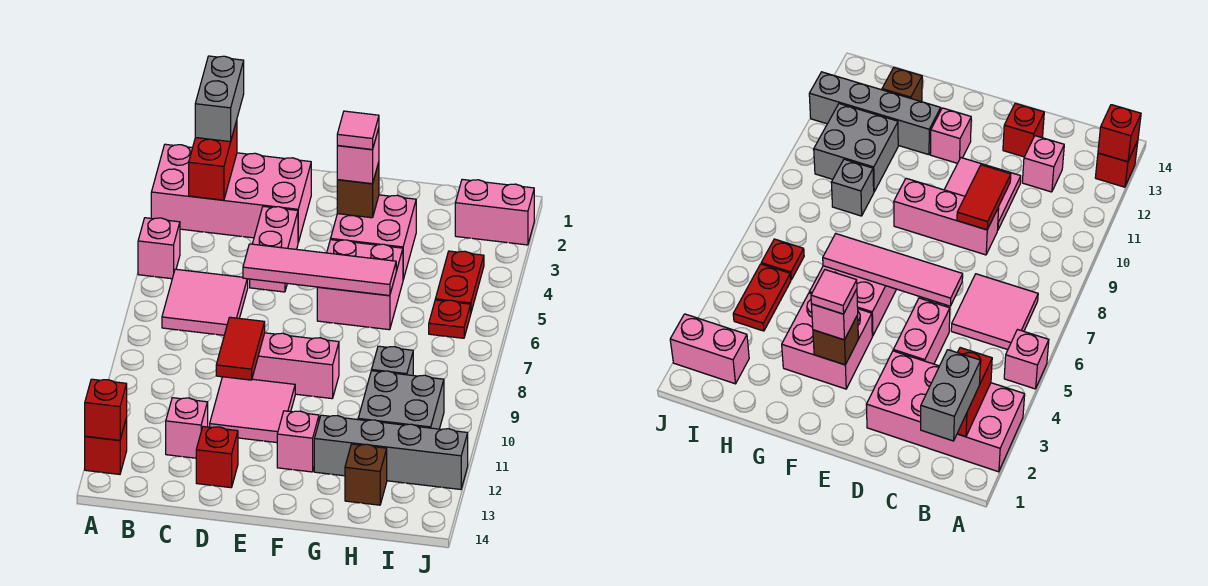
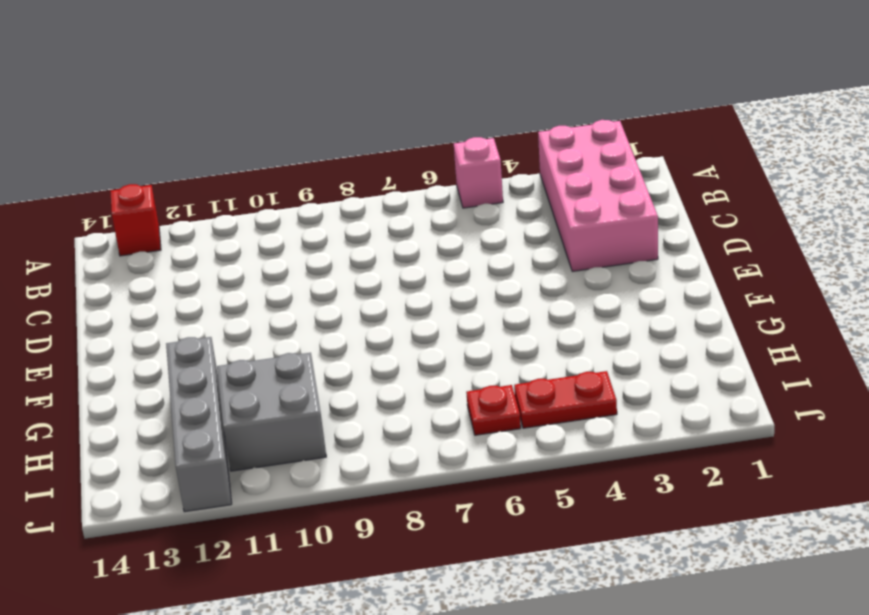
none -> pink 2x2 tile [162,269,248,335]
none -> pink 1x1 brick [166,398,208,458]
none -> pink 1x2 brick [250,206,298,292]

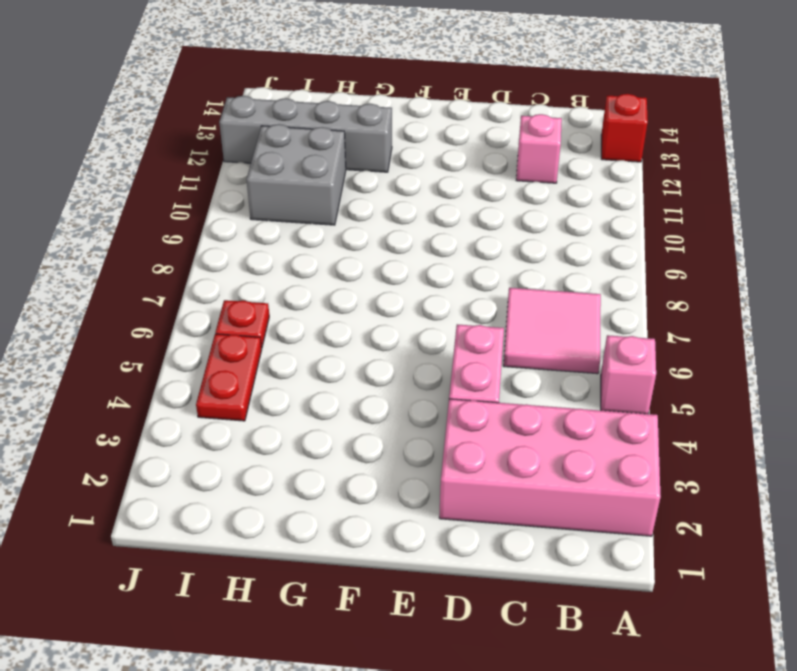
none -> pink 1x3 brick [252,333,339,399]
none -> pink 2x2 tile [210,377,295,443]
none -> red 1x1 brick [196,427,238,488]

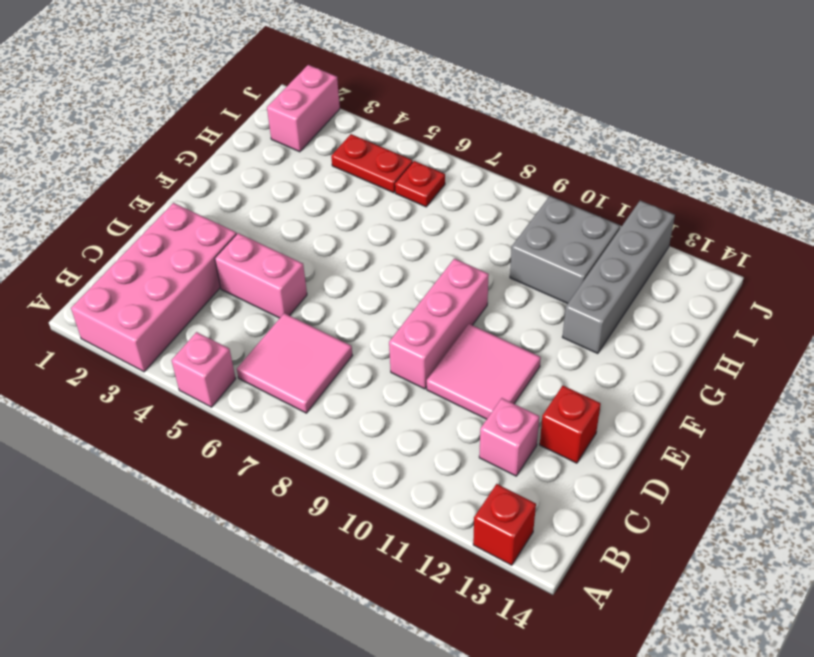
none -> pink 2x2 brick [331,195,416,279]
none -> pink 2x2 brick [317,240,403,330]
none -> pink 1x1 brick [277,411,319,472]

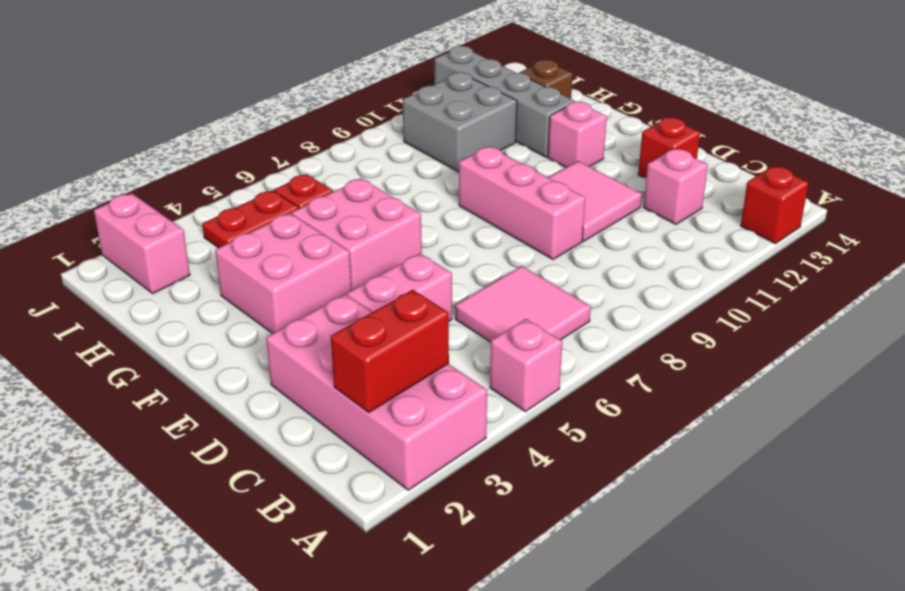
none -> grey 1x1 brick [372,346,413,376]
none -> red 1x1 brick [85,379,127,440]
none -> pink 1x4 tile [243,244,396,296]

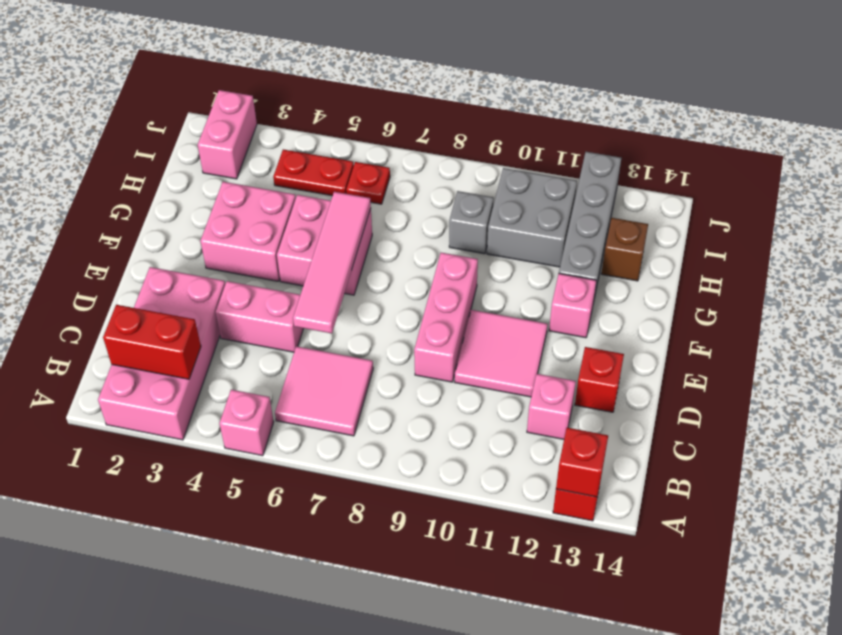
none -> red 1x2 tile [216,317,265,380]
none -> brown 1x1 brick [337,162,379,218]
none -> grey 1x2 brick [195,56,244,142]

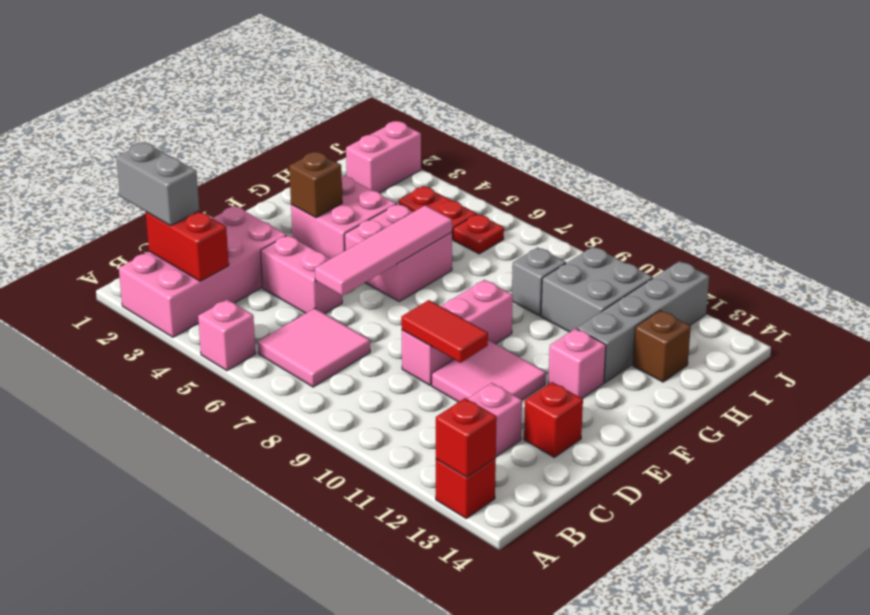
none -> pink 1x1 brick [337,128,379,184]
none -> pink 1x1 tile [337,111,379,150]

